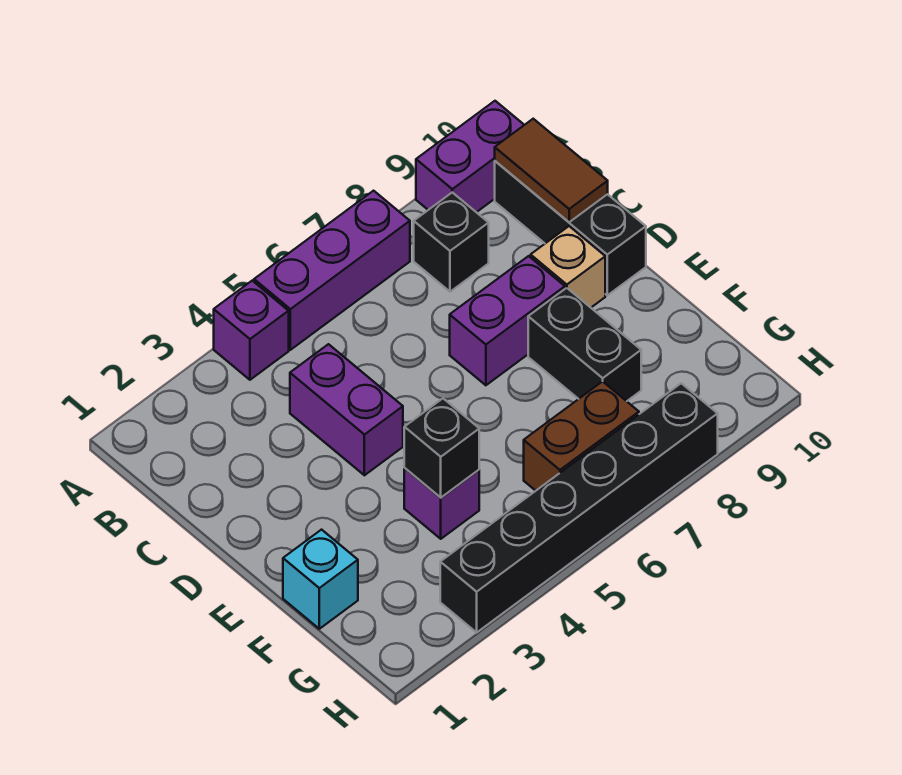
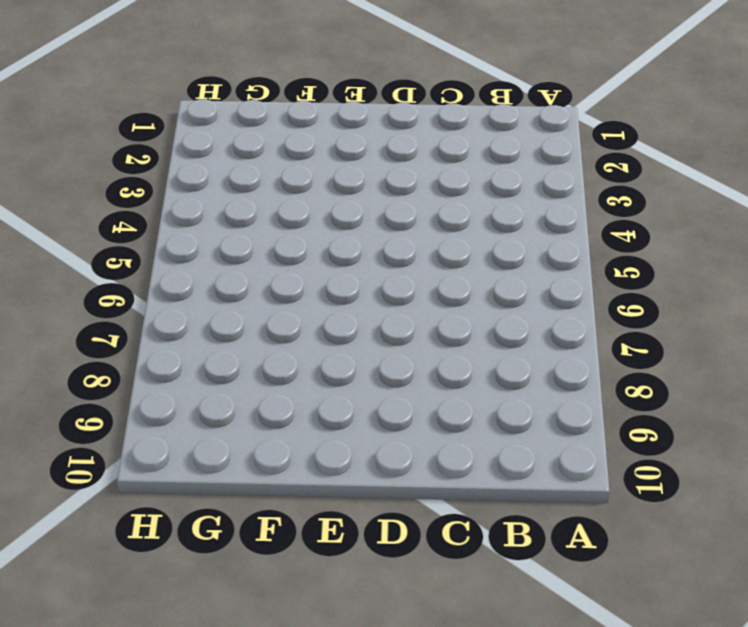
none -> purple 1x1 brick [214,281,289,380]
none -> purple 1x3 brick [254,191,410,350]
none -> purple 1x2 brick [416,101,524,212]

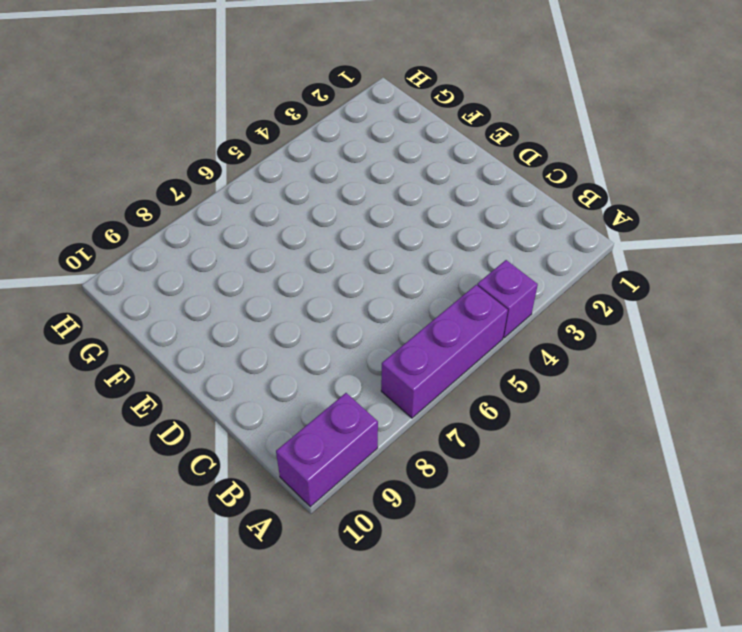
none -> black 1x1 brick [414,192,489,292]
none -> black 1x3 brick [495,161,646,295]
none -> purple 1x2 brick [290,344,403,475]

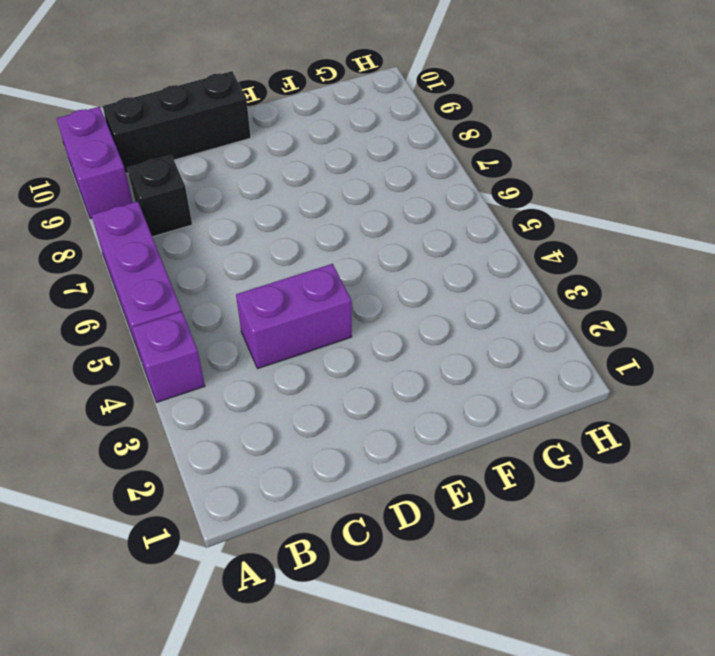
none -> purple 1x2 brick [450,256,565,385]
none -> tan 1x1 brick [531,226,605,307]
none -> black 1x2 brick [528,288,641,401]

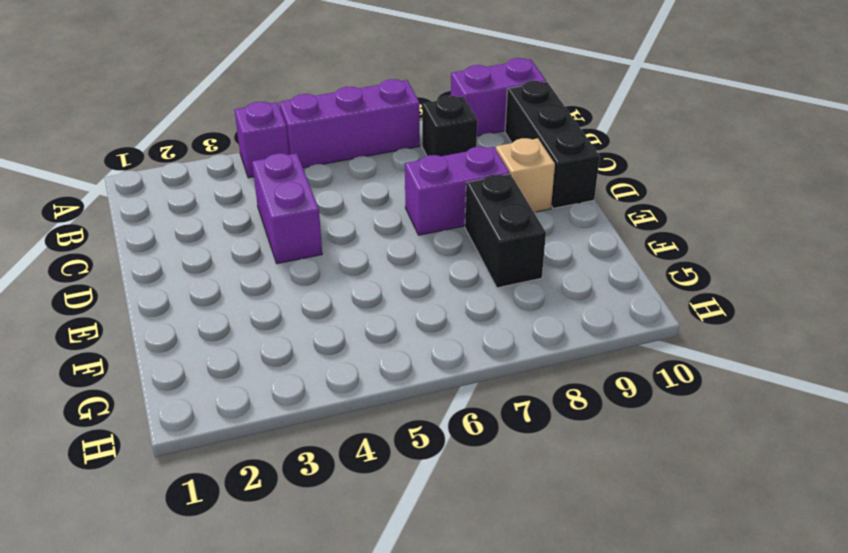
none -> cyan 1x1 brick [283,530,358,629]
none -> purple 1x1 brick [404,468,479,539]
none -> brown 1x2 brick [524,381,639,491]

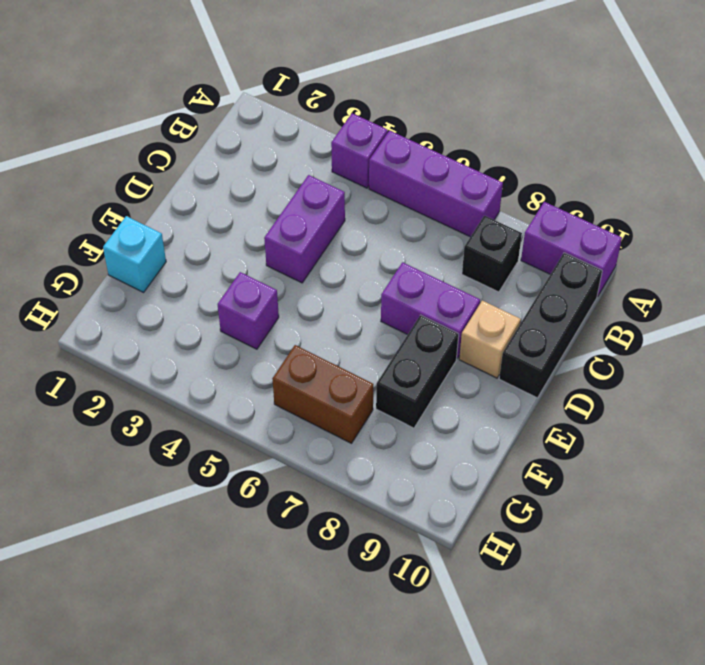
none -> black 1x6 brick [440,383,718,632]
none -> brown 1x2 tile [495,119,608,222]
none -> black 1x1 brick [404,399,479,498]

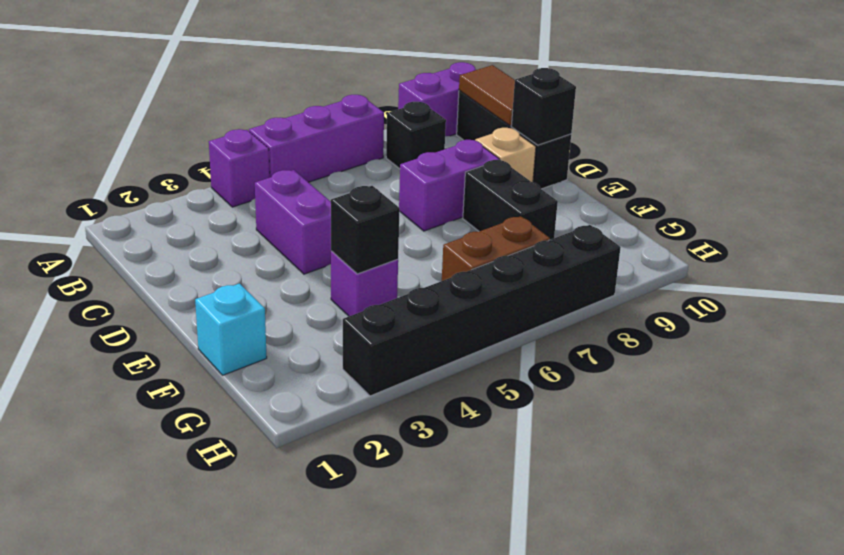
black 1x1 brick [511,68,576,145] -> none

